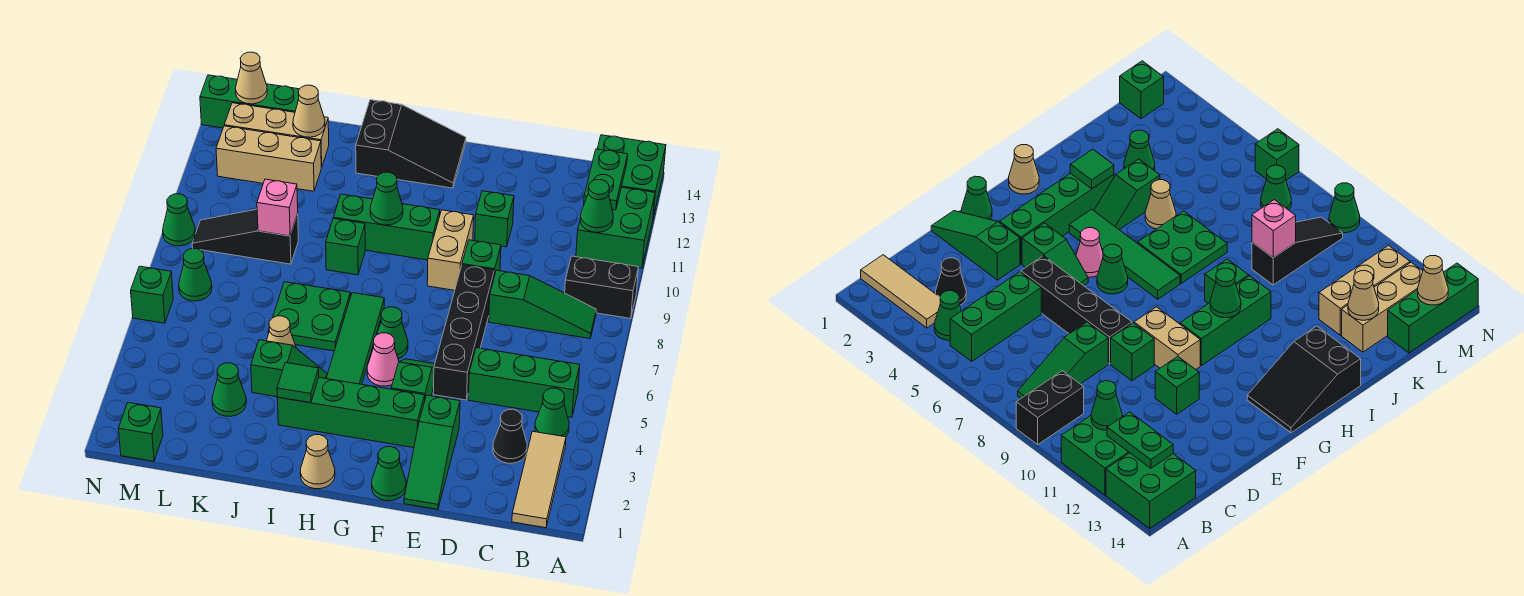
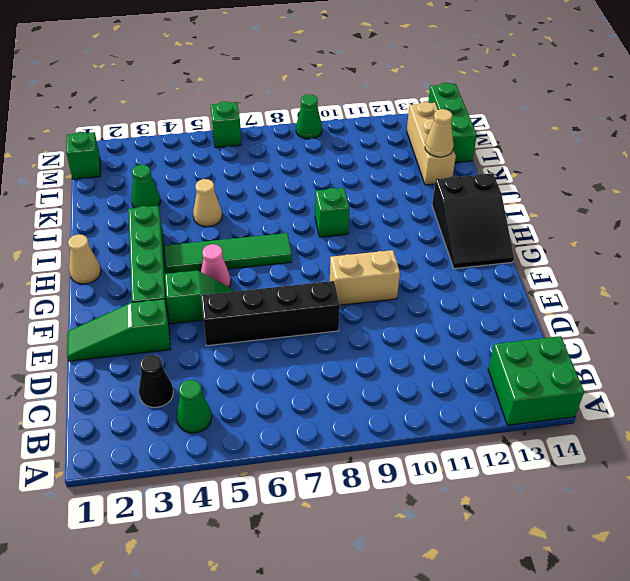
none -> black 1x2 brick [565,256,639,319]
none -> green 2x2 brick [576,187,655,268]
none -> tan 1x3 tile [512,431,566,528]
none -> green 1x3 brick [468,348,580,417]

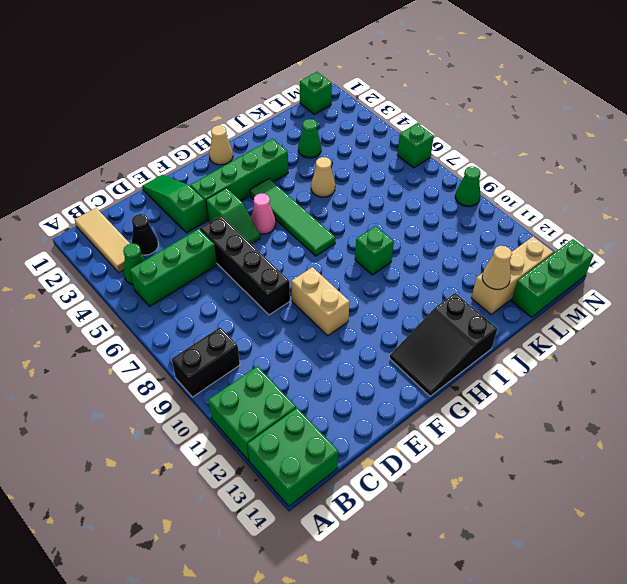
none -> green 1x3 slope [489,270,596,339]
none -> green 1x1 brick [462,240,501,276]
none -> green 1x1 brick [475,191,514,247]
none -> green 1x1 cone [372,447,406,501]

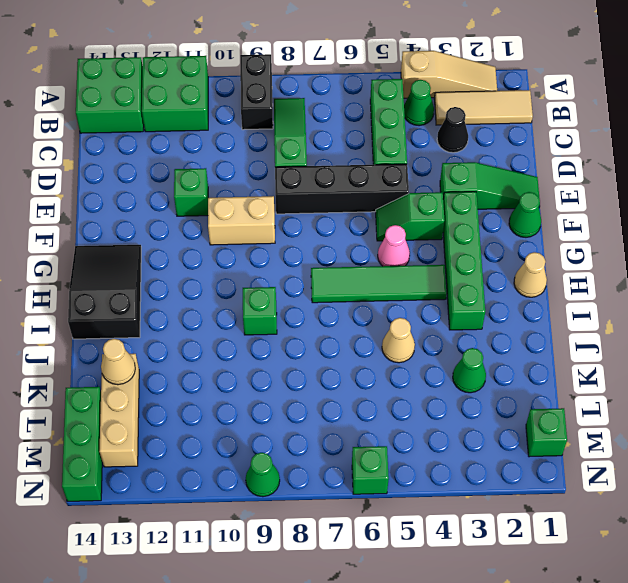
tan 1x3 slope [401,51,497,98] -> none
none -> green 1x1 brick [462,240,501,276]
none -> green 1x1 cone [377,307,408,359]
none -> green 1x3 brick [333,194,440,260]
none -> green 1x2 slope [251,340,327,397]

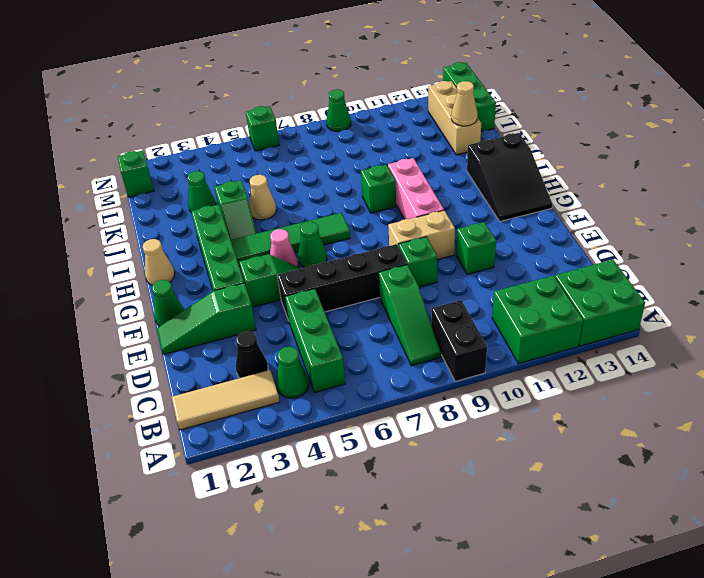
pink 1x3 brick [388,158,444,219] -> green 1x3 brick [333,194,440,260]
none -> green 2x2 plate [268,282,350,351]
none -> black 1x3 slope [192,209,298,264]
none -> tan 1x3 brick [216,126,321,191]
none -> green 1x1 cone [179,249,212,301]

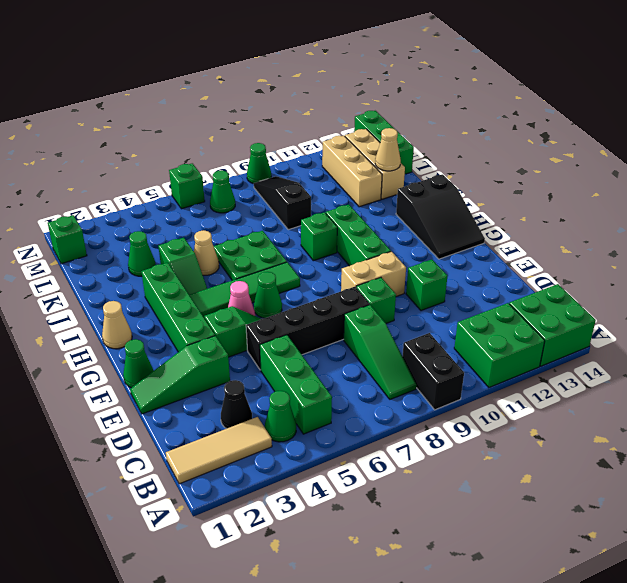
none -> green 1x1 cone [580,180,613,232]
none -> green 1x2 plate [584,149,628,210]
none -> green 1x1 cone [370,172,403,225]
none -> green 1x1 tile [277,363,319,403]

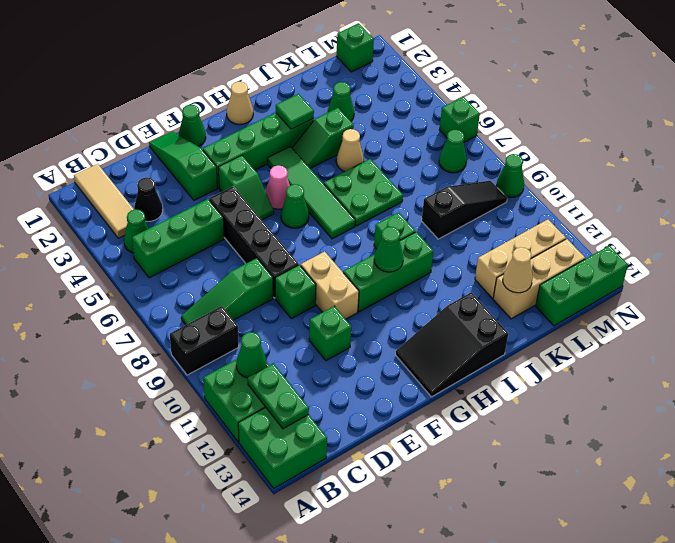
none -> pink 1x1 brick [257,179,298,236]
none -> tan 1x1 cone [236,52,267,104]

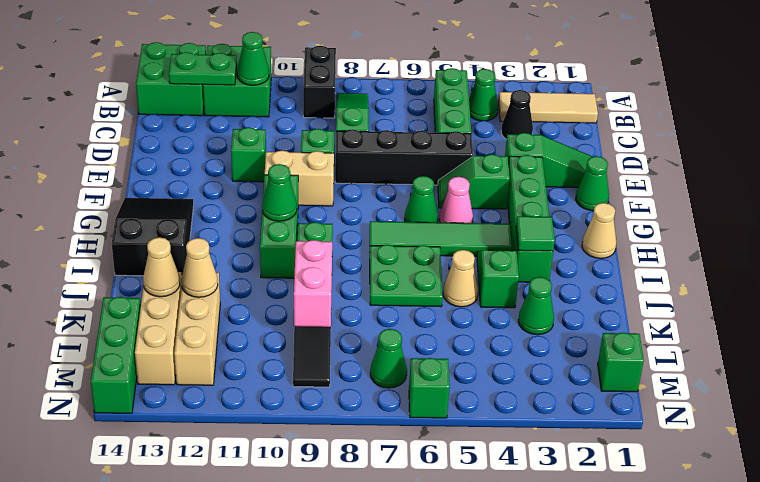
pink 1x2 brick [294,240,332,327] -> pink 1x1 brick [257,179,298,236]
tan 1x1 cone [181,238,218,297] -> tan 1x1 cone moved to [236,52,267,104]
none -> green 1x1 cone [163,194,195,246]

